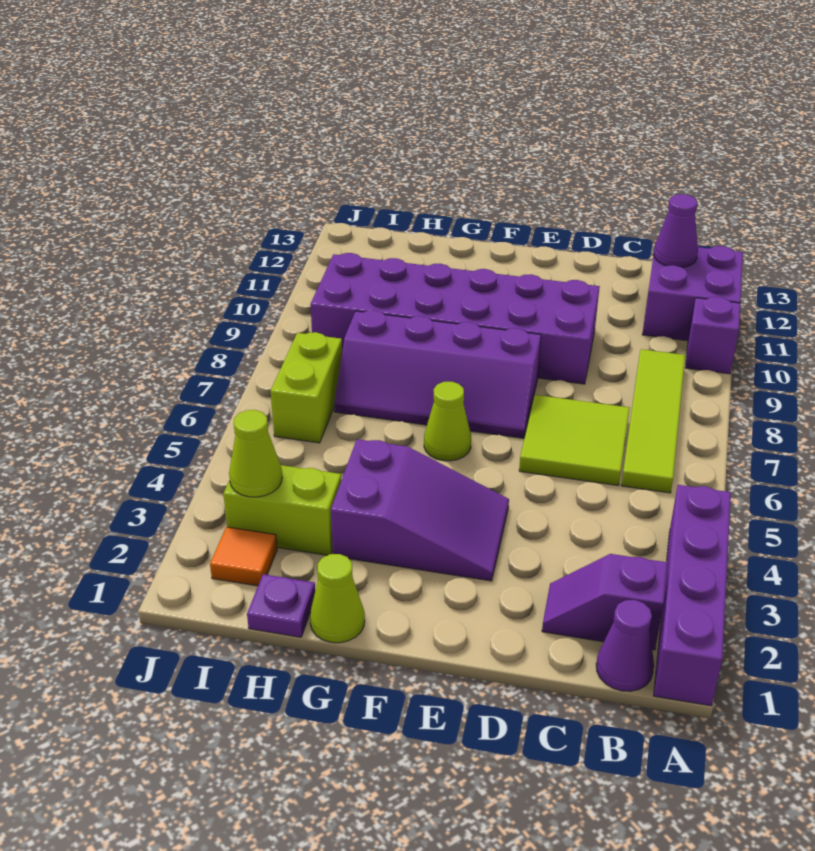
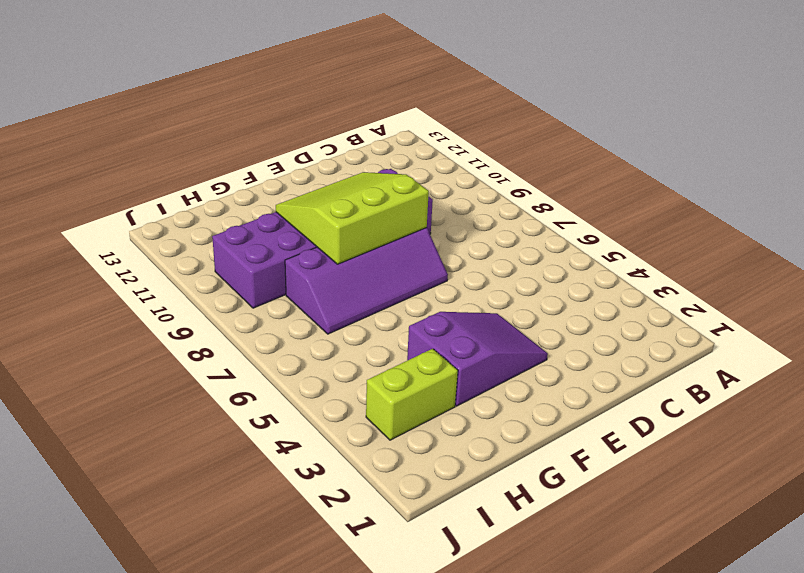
lime 3x3 slope [276,172,429,264] -> none
none -> purple 1x4 brick [654,485,731,706]
none -> purple 1x1 brick [685,297,740,374]
none -> purple 2x2 brick [642,243,743,341]

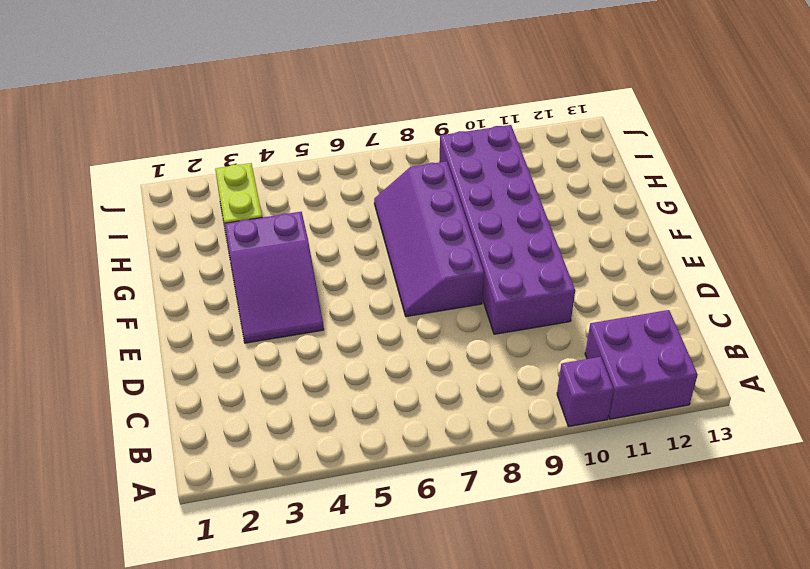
none -> purple 1x4 brick [654,485,731,706]
none -> purple 1x1 cone [596,600,654,691]
none -> purple 1x2 slope [542,554,667,650]

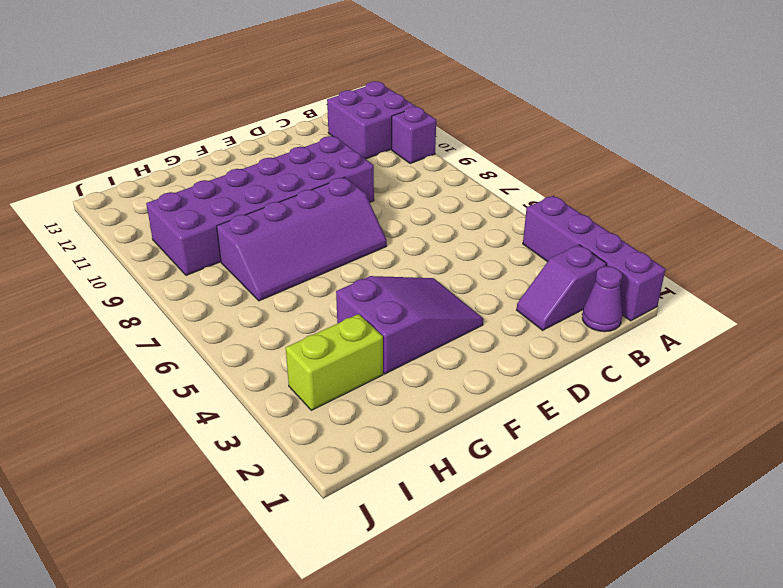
none -> lime 1x4 tile [621,349,685,493]
none -> lime 2x2 tile [519,395,630,486]
none -> lime 1x1 cone [424,382,471,461]

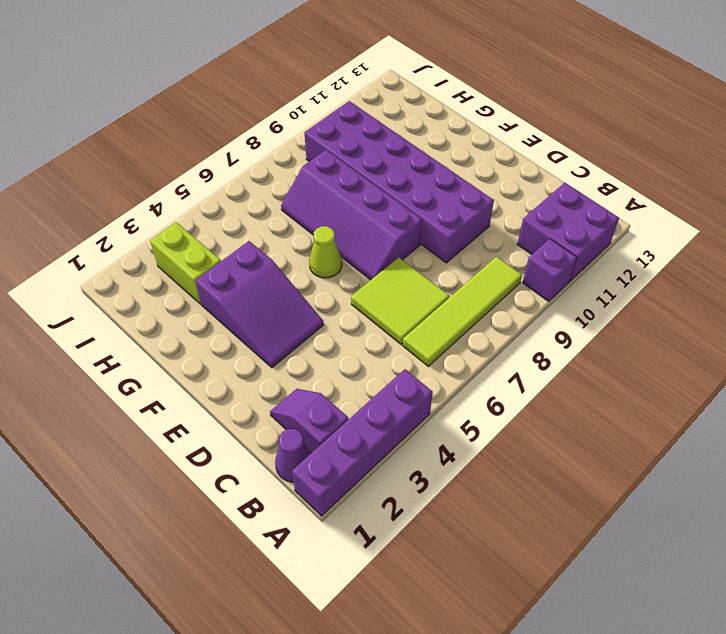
none -> lime 1x1 cone [310,554,365,643]
none -> purple 1x1 plate [247,574,315,637]
none -> orange 1x1 tile [210,527,277,586]

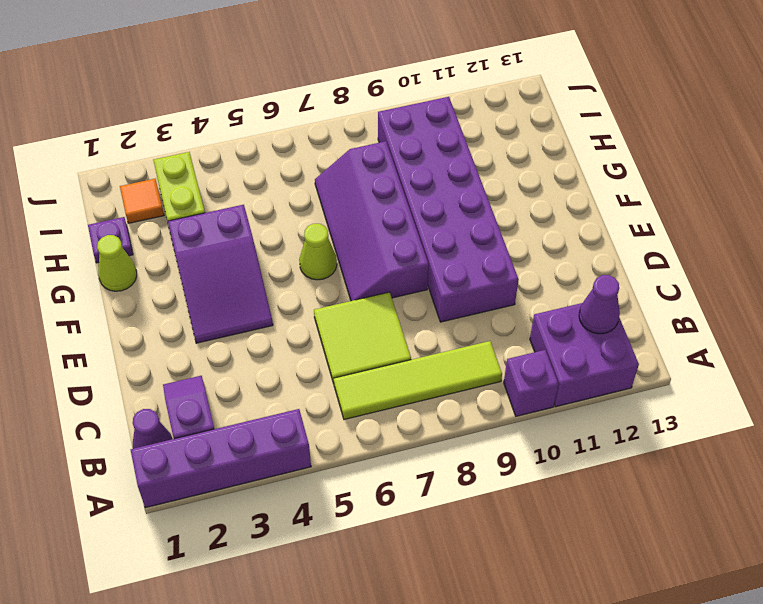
none -> lime 1x2 brick [271,332,342,443]
none -> lime 1x1 cone [229,410,282,497]

